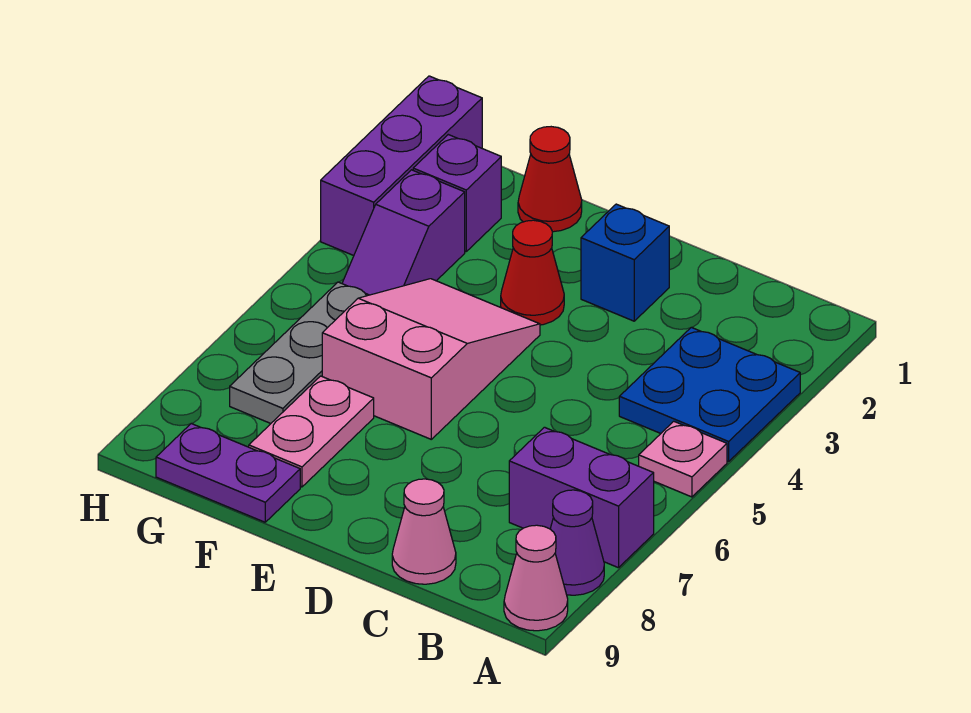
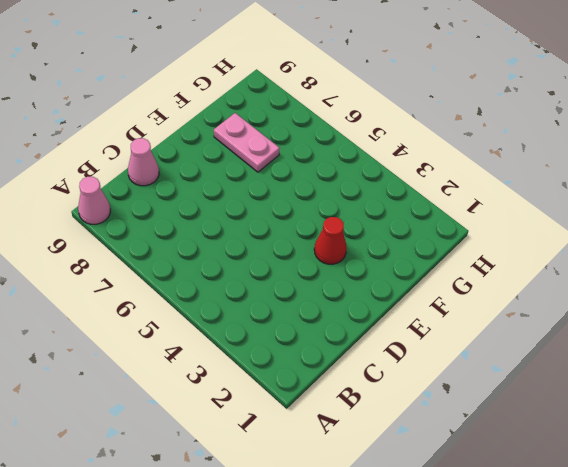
none -> blue 2x2 plate [619,327,800,462]
none -> pink 1x1 plate [639,421,727,497]
none -> purple 1x2 brick [509,427,654,568]

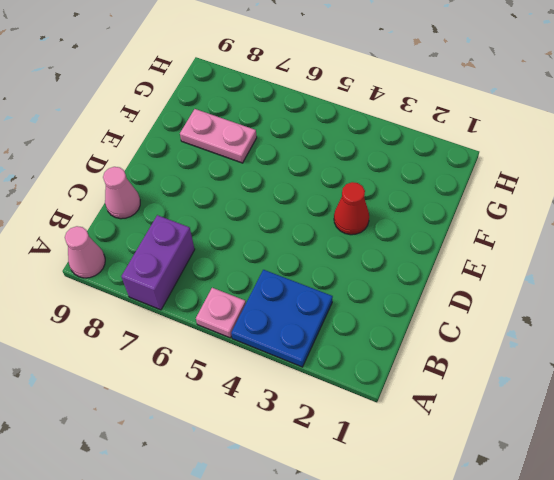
none -> purple 1x1 cone [550,490,604,595]
none -> blue 1x1 brick [581,204,669,321]
none -> pink 2x3 slope [322,279,540,439]

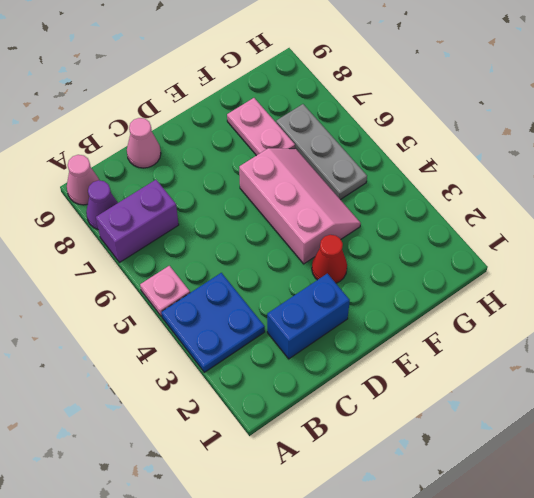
blue 1x2 brick [267,274,350,359] -> blue 1x1 brick [581,204,669,321]
pink 2x3 slope [239,148,361,264] -> pink 2x3 slope turned to [322,279,540,439]
none -> red 1x1 cone [518,127,582,232]
none -> purple 1x2 plate [156,424,300,522]
none -> purple 1x1 brick [413,135,501,251]

